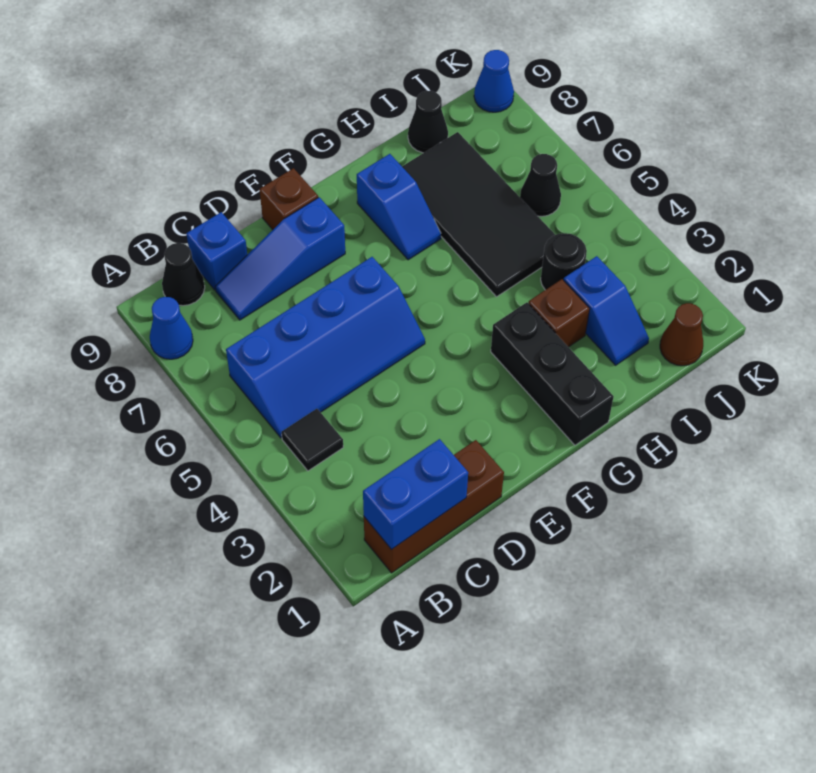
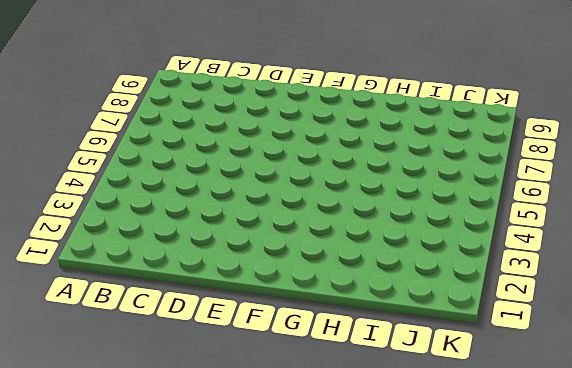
none -> blue 1x1 cone [150,297,193,359]
none -> brown 1x3 brick [364,440,504,573]
none -> black 1x1 tile [281,409,343,471]

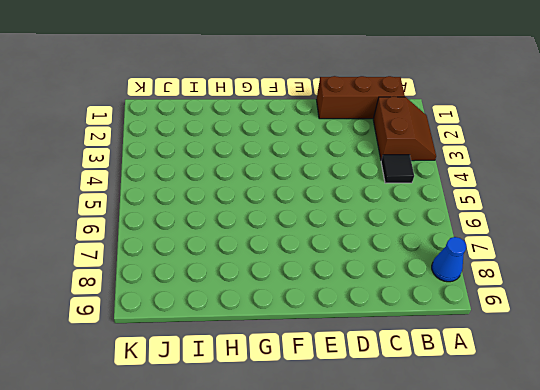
brown 2x2 slope [373,97,436,161] -> none
none -> blue 2x4 slope [226,257,425,438]
none -> black 1x1 cone [162,243,205,306]
none -> blue 1x3 slope [215,197,345,320]

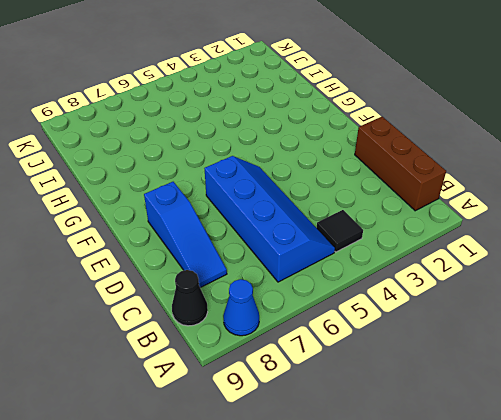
none -> blue 1x1 brick [186,212,247,290]
none -> brown 1x1 brick [260,168,318,230]
none -> black 1x3 brick [491,303,614,445]

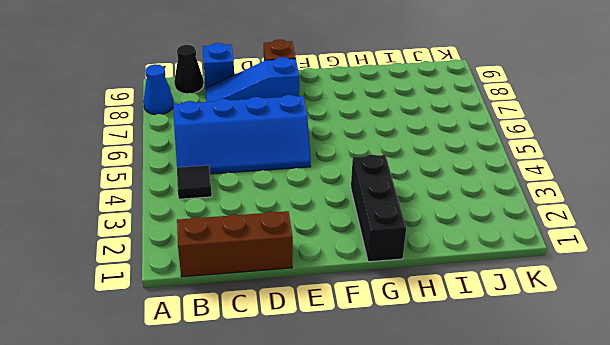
none -> blue 1x2 slope [357,154,441,260]
none -> brown 1x1 brick [528,279,590,347]
none -> black 2x4 tile [402,132,555,297]

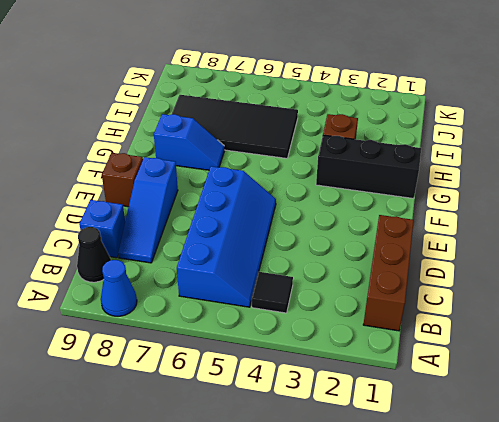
none -> blue 1x2 slope [564,256,649,365]
none -> black 1x1 round brick [541,233,587,290]
none -> black 1x1 cone [408,91,448,153]

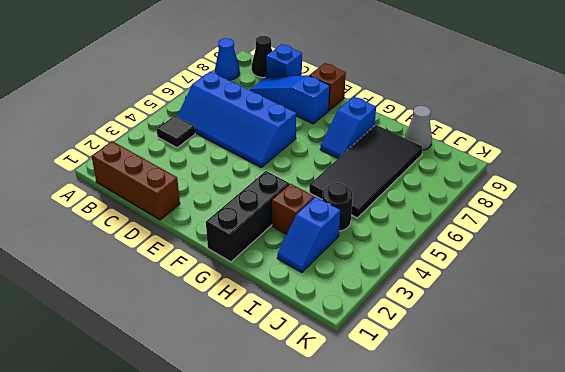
grey 1x1 cone [405,106,432,150] -> black 1x1 cone [408,91,448,153]
none -> brown 1x1 cone [660,303,703,366]
none -> black 1x1 cone [520,154,561,217]
none -> blue 1x1 cone [474,50,514,112]

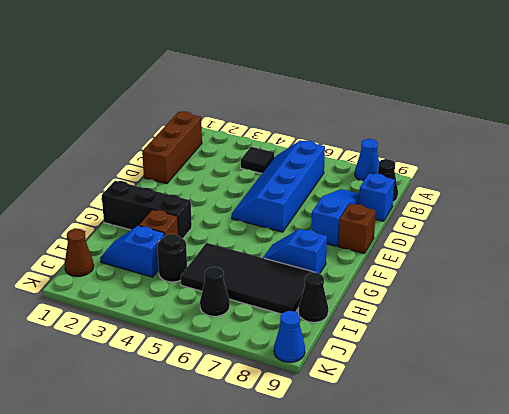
none -> blue 1x2 brick [363,439,468,550]

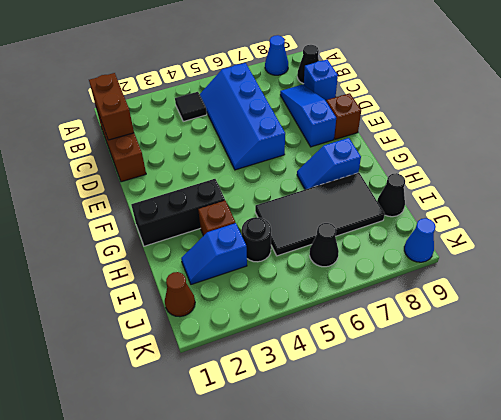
brown 1x2 brick [89,73,134,140] -> blue 1x2 brick [363,439,468,550]

